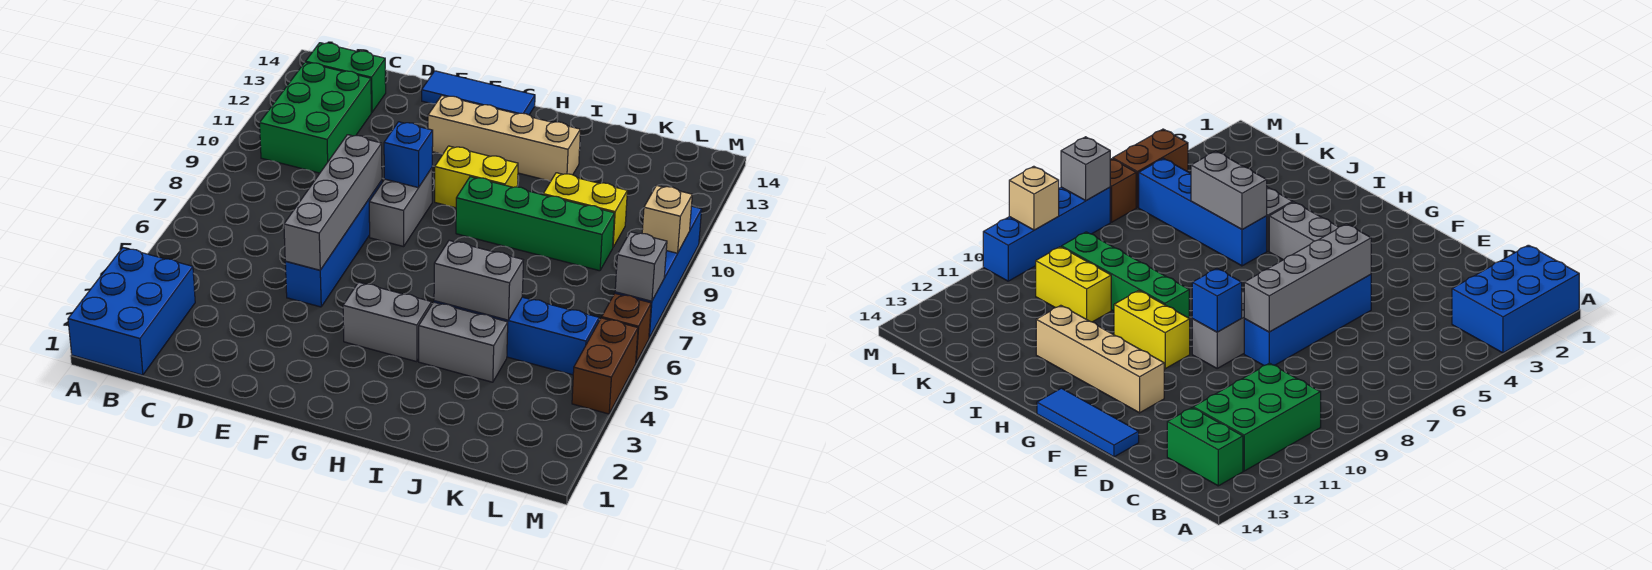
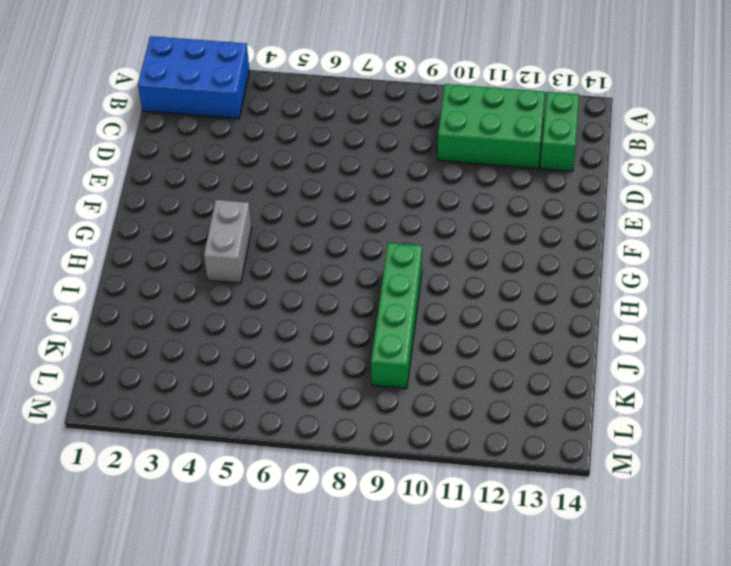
none -> blue 1x4 brick [285,181,382,307]
none -> blue 1x3 tile [422,71,535,115]
none -> grey 1x2 brick [369,168,432,247]

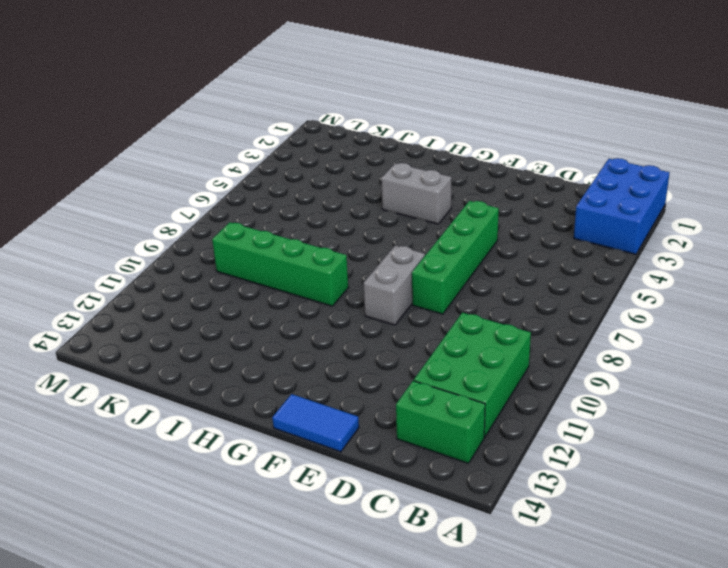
green 1x4 brick [412,201,499,314] -> blue 1x4 brick [285,181,382,307]
blue 1x2 tile [272,394,359,452] -> blue 1x3 tile [422,71,535,115]
none -> tan 1x4 brick [428,95,580,181]
none -> yellow 1x2 brick [435,146,518,208]
none -> grey 1x2 brick [419,302,508,382]

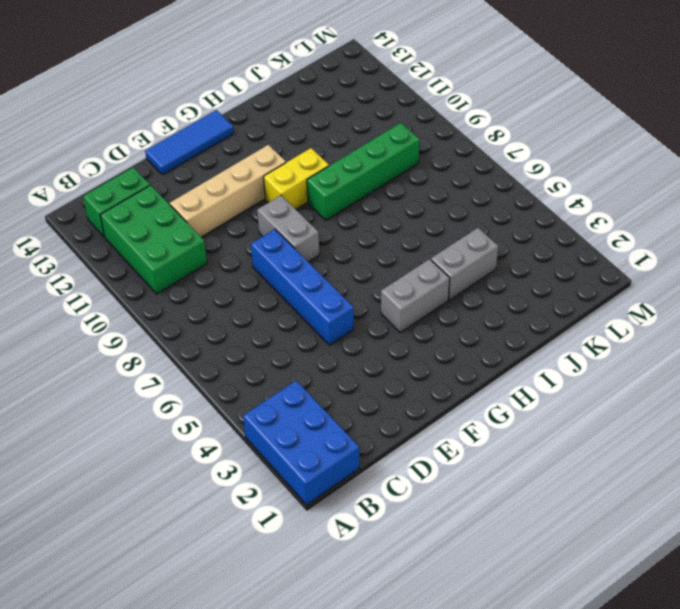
tan 1x4 brick [170,145,286,237] -> tan 1x4 brick moved to [428,95,580,181]
none -> blue 1x4 brick [434,297,599,375]
none -> yellow 1x2 brick [543,173,627,247]
none -> brown 1x2 brick [572,318,638,414]

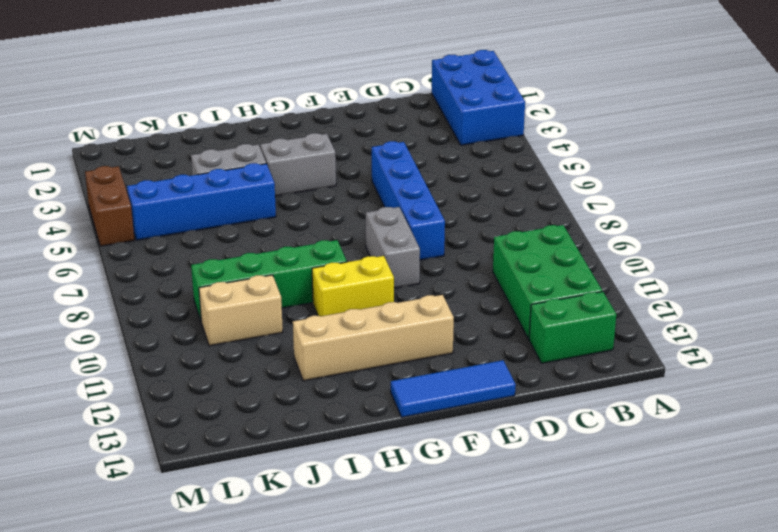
tan 1x2 brick [199,275,283,346] -> yellow 1x2 brick [543,173,627,247]
none -> brown 1x1 brick [602,294,651,362]
none -> blue 1x4 brick [615,206,702,338]
none -> grey 1x4 brick [284,135,382,270]

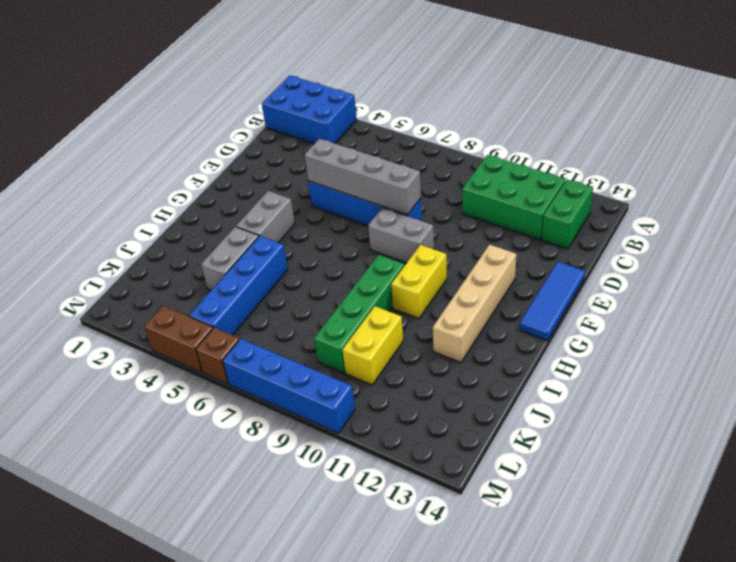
none -> blue 1x1 brick [384,122,433,188]
none -> grey 1x2 brick [434,240,523,320]
none -> grey 1x1 brick [615,232,667,301]

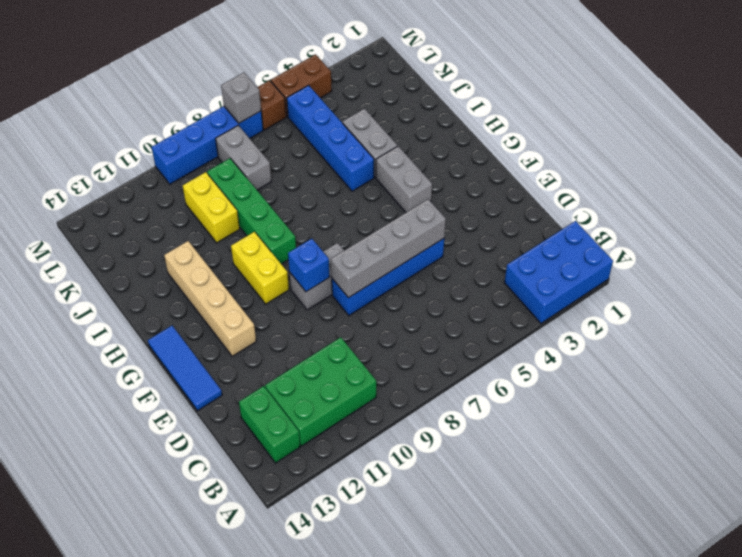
grey 1x2 brick [216,125,271,190] -> grey 1x2 brick moved to [434,240,523,320]
none -> tan 1x1 brick [642,185,692,253]

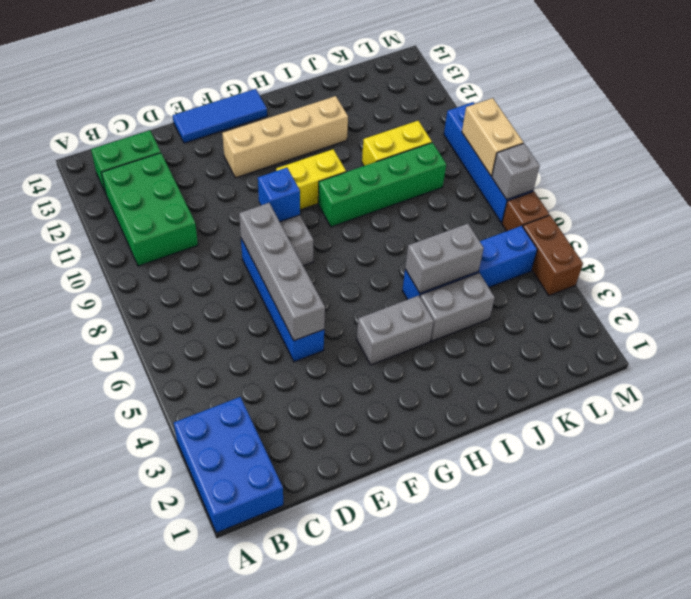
tan 1x2 brick [462,98,523,176] -> tan 1x1 brick [642,185,692,253]

